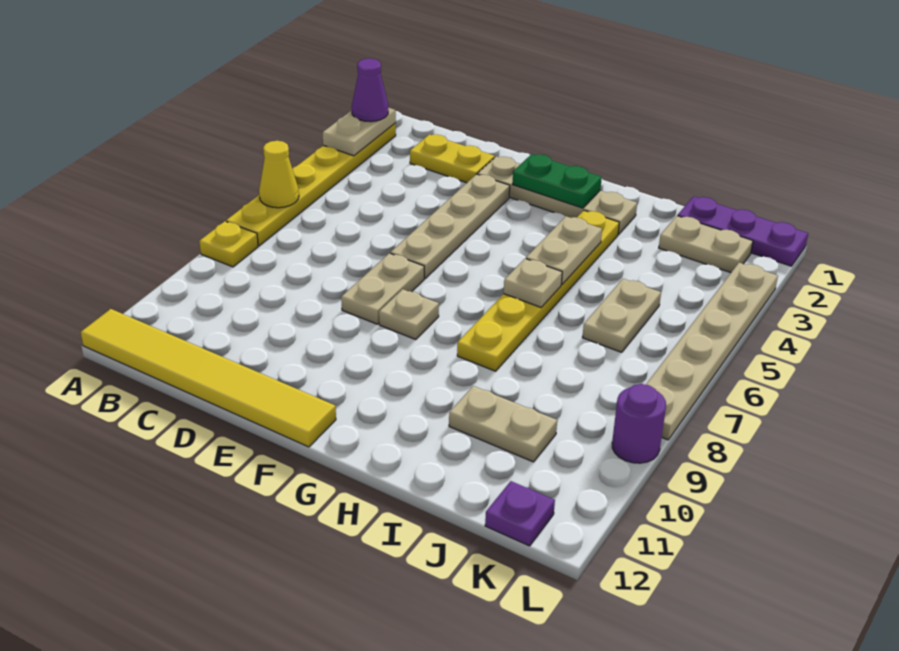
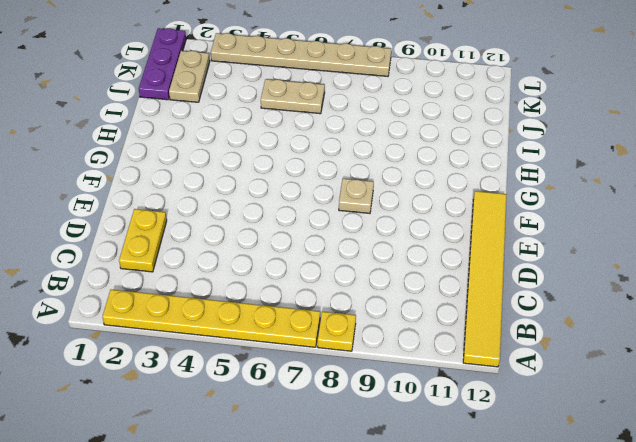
none -> tan 1x4 plate [477,156,637,234]
none -> tan 1x4 plate [390,174,510,278]
none -> tan 1x2 plate [341,253,424,324]

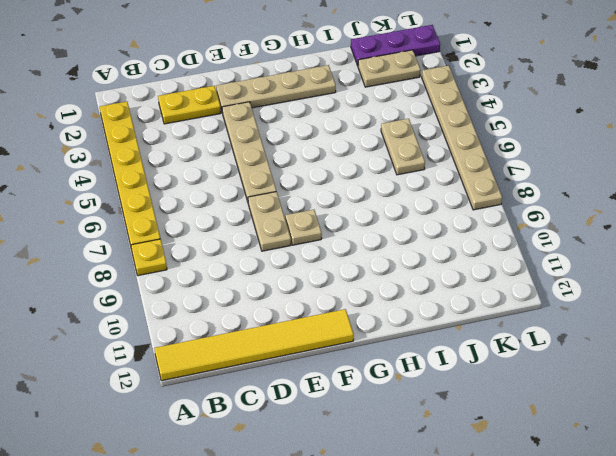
none -> yellow 1x6 plate [457,210,619,371]
none -> tan 1x2 plate [449,386,557,462]
none -> purple 1x1 plate [485,481,555,546]

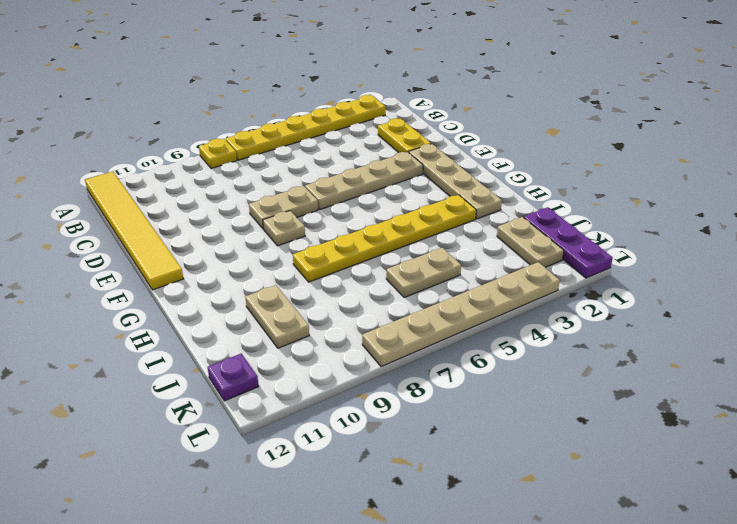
none -> purple 1x1 round brick [612,384,666,463]
none -> tan 1x2 plate [323,108,396,156]
none -> yellow 1x1 cone [259,141,299,208]

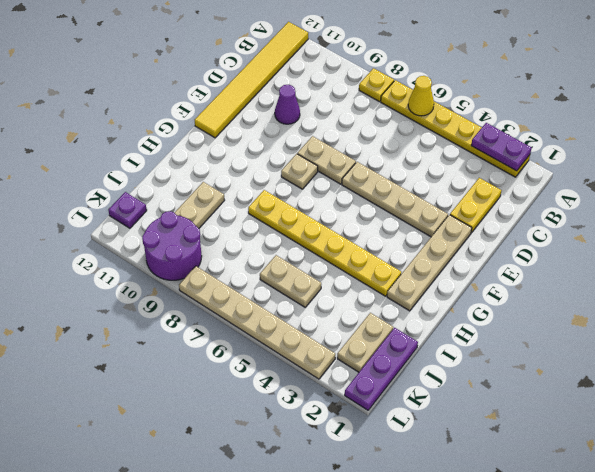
purple 1x2 plate [471,123,531,171] -> tan 1x2 plate [323,108,396,156]
purple 1x1 cone [275,85,300,124] -> purple 1x1 cone moved to [352,58,388,122]
purple 2x2 round brick [142,211,202,280] -> purple 1x1 round brick [612,384,666,463]
none -> green 1x2 plate [513,154,602,208]
none -> tan 1x2 plate [526,216,602,284]
none -> tan 1x1 plate [504,259,562,307]

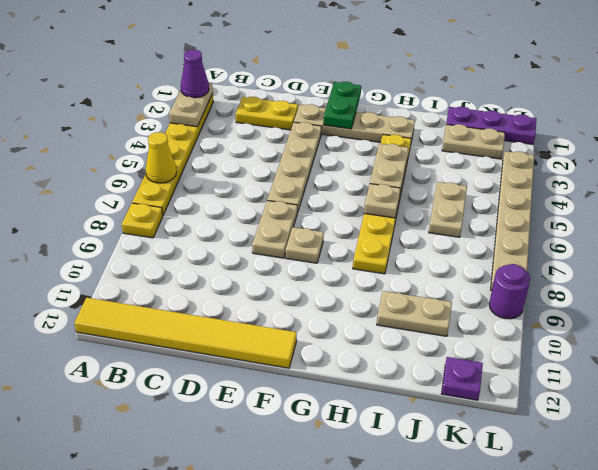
green 1x2 plate [323,82,361,129] -> green 1x2 plate turned to [513,154,602,208]

